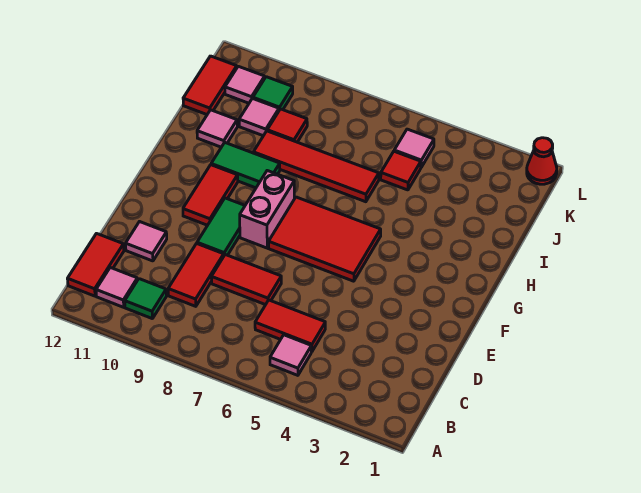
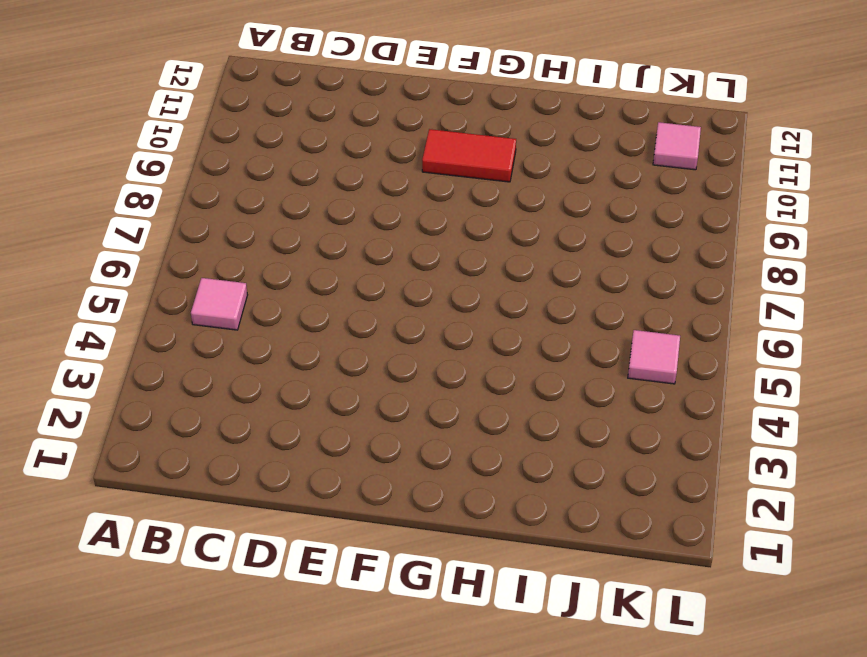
none -> green 1x1 tile [125,279,166,319]
none -> pink 1x1 tile [96,268,137,307]
none -> red 1x2 tile [67,234,124,296]

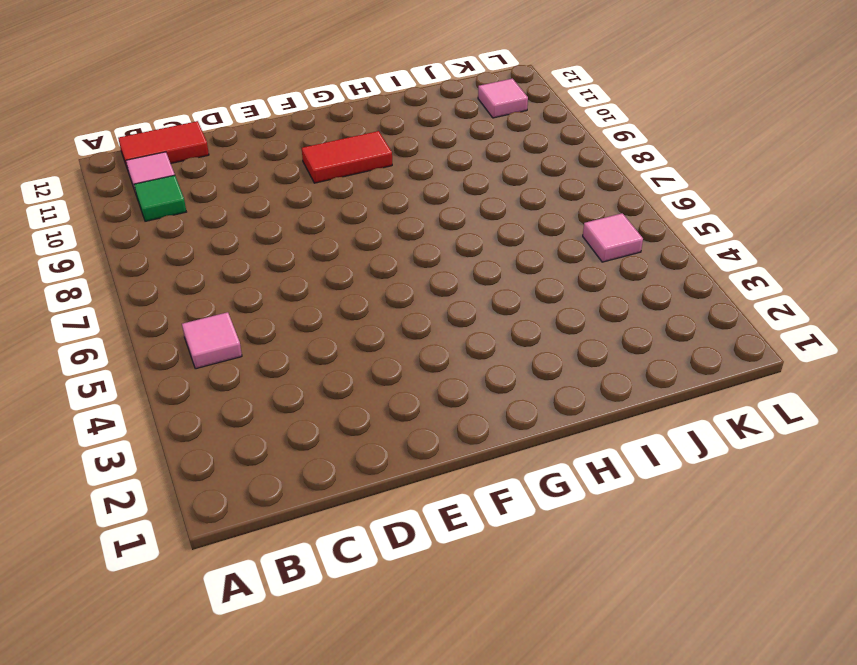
none -> red 1x2 tile [255,300,325,352]
none -> red 1x2 tile [168,244,224,306]
none -> red 1x2 tile [211,255,281,305]

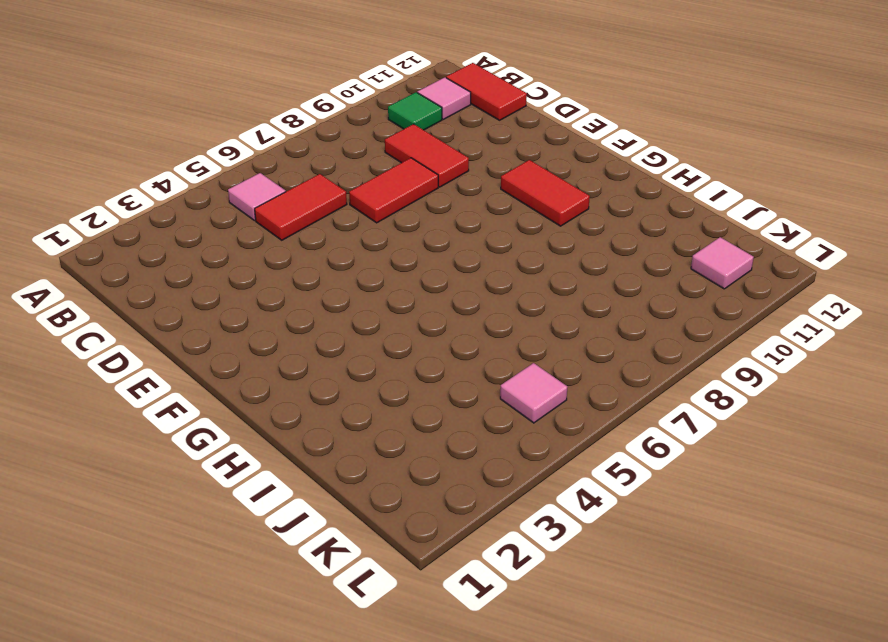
none -> pink 1x1 tile [126,222,167,261]
none -> green 1x2 tile [197,198,245,255]
none -> red 2x3 tile [269,197,381,281]

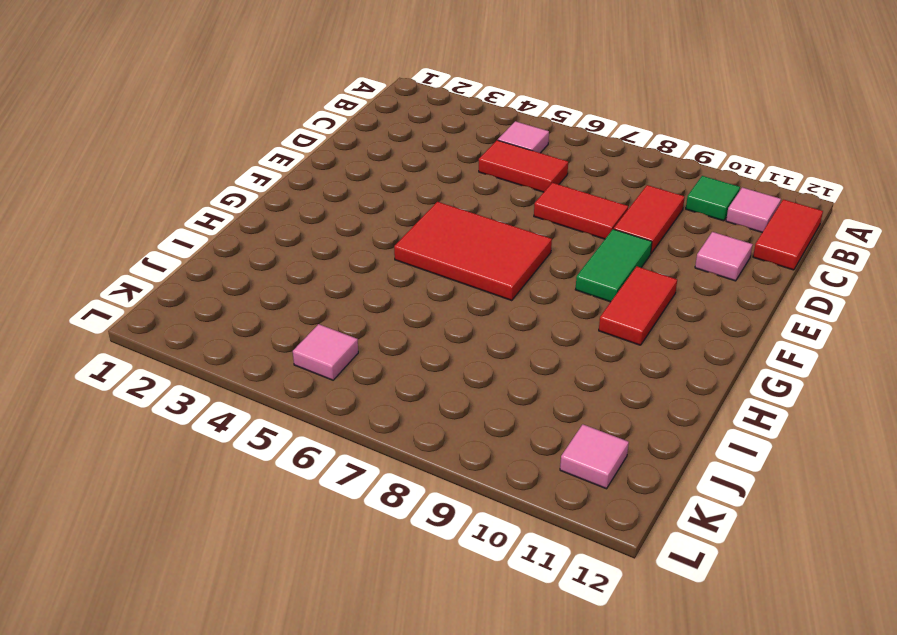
none -> pink 1x2 brick [240,171,294,248]
none -> green 1x2 tile [211,143,280,188]
none -> red 1x4 tile [253,131,379,202]

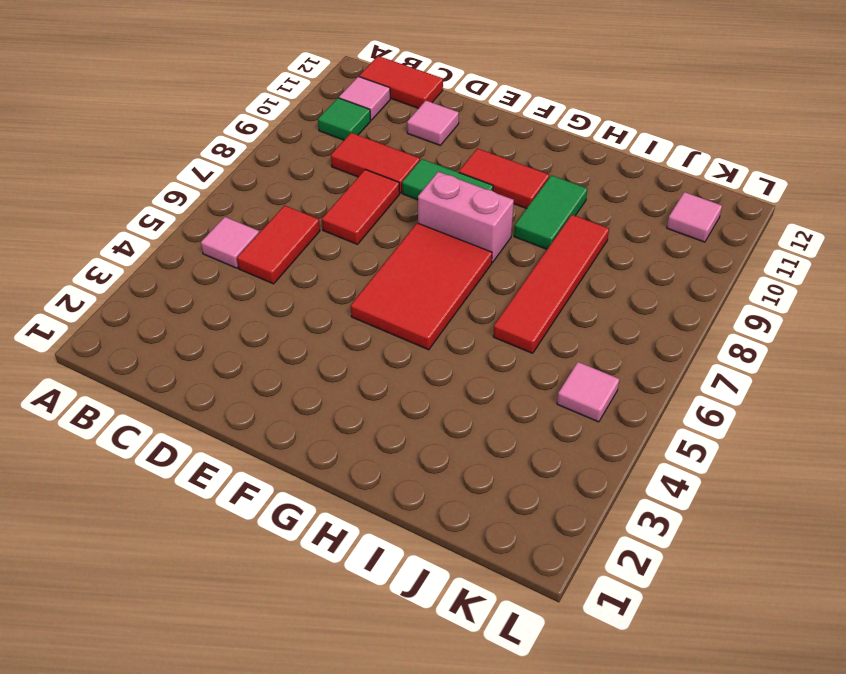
none -> pink 1x1 tile [197,110,237,147]
none -> red 1x1 tile [381,151,421,190]
none -> red 1x1 tile [267,109,307,142]

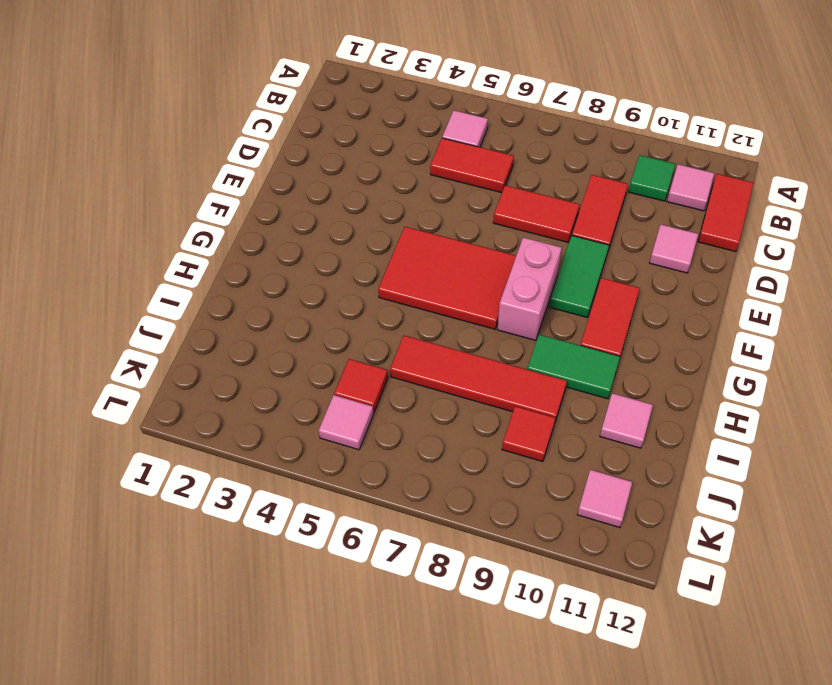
none -> pink 1x1 tile [239,99,279,136]
none -> red 1x2 tile [183,56,237,114]
none -> green 1x1 tile [253,77,293,110]

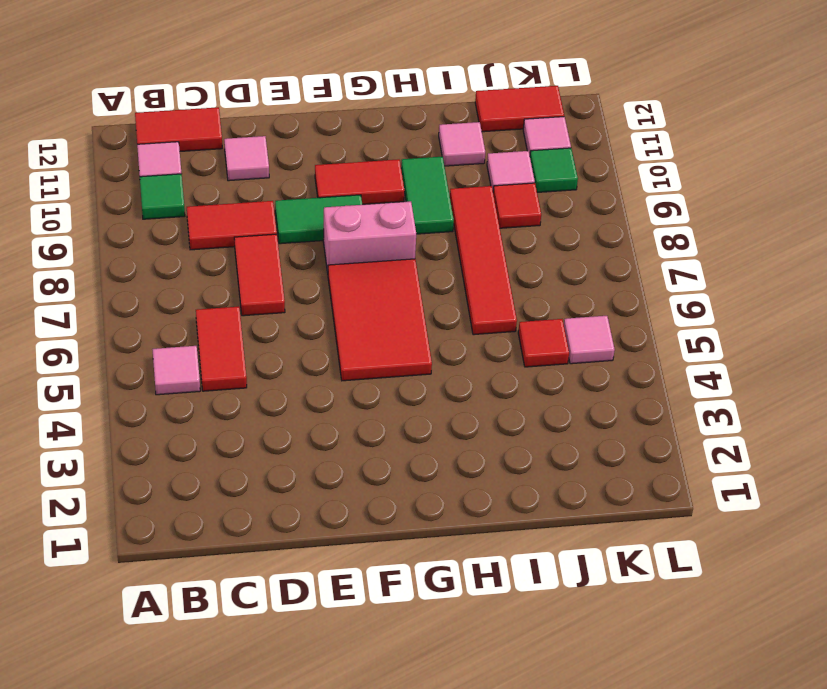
none -> red 1x1 cone [527,138,557,184]

